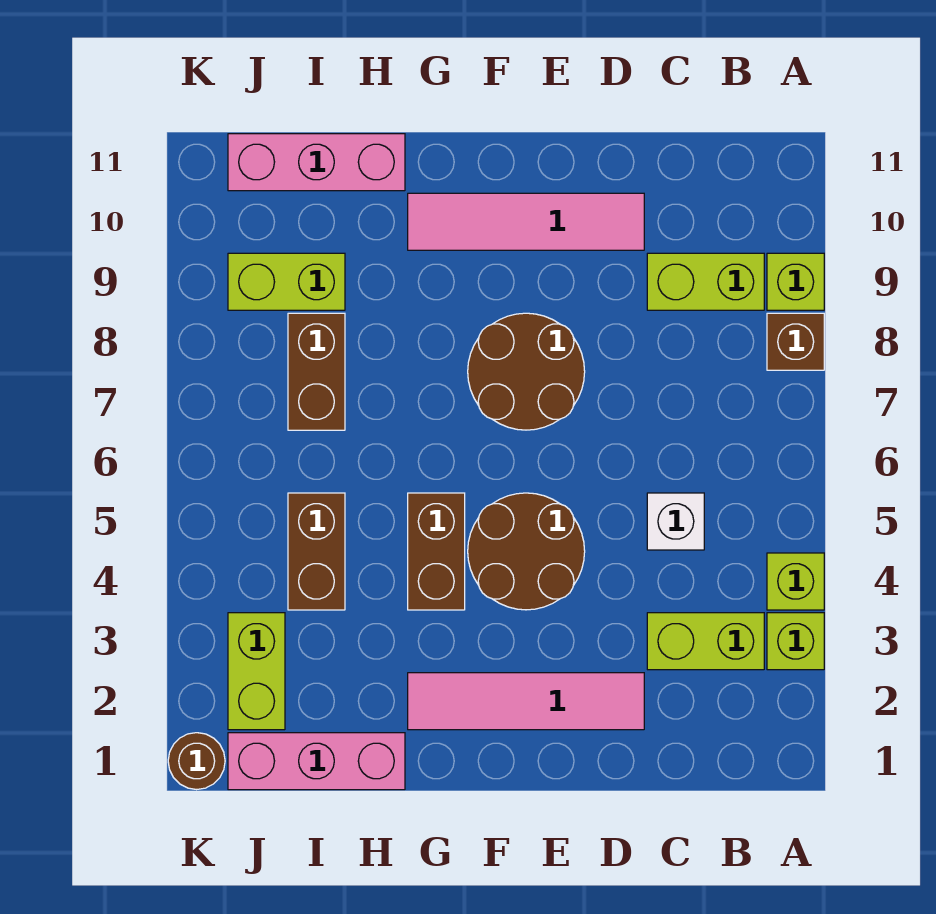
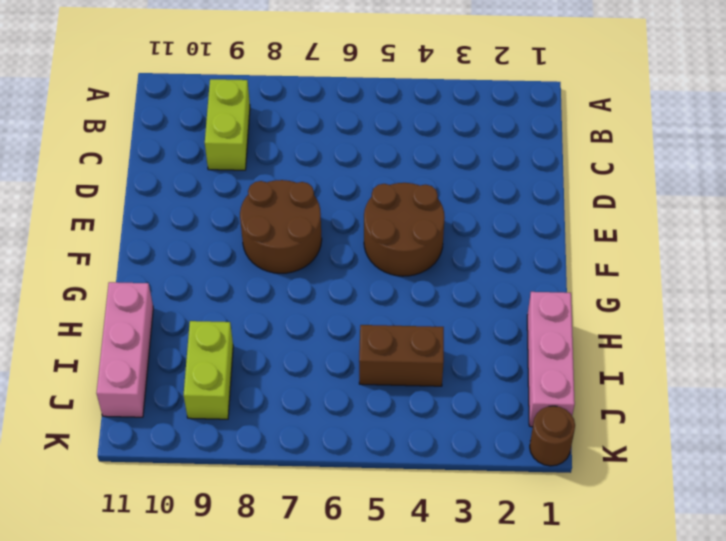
none -> lime 1x1 brick [767,613,824,670]
none -> lime 1x1 brick [767,553,824,610]
none -> brown 1x1 brick [767,313,824,370]

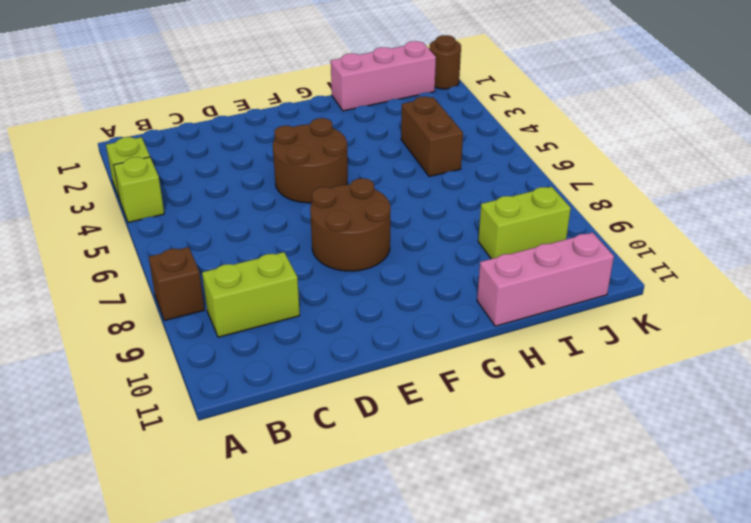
none -> lime 1x1 brick [767,253,824,310]
none -> lime 1x2 brick [647,613,764,670]
none -> white 1x1 brick [647,493,704,550]

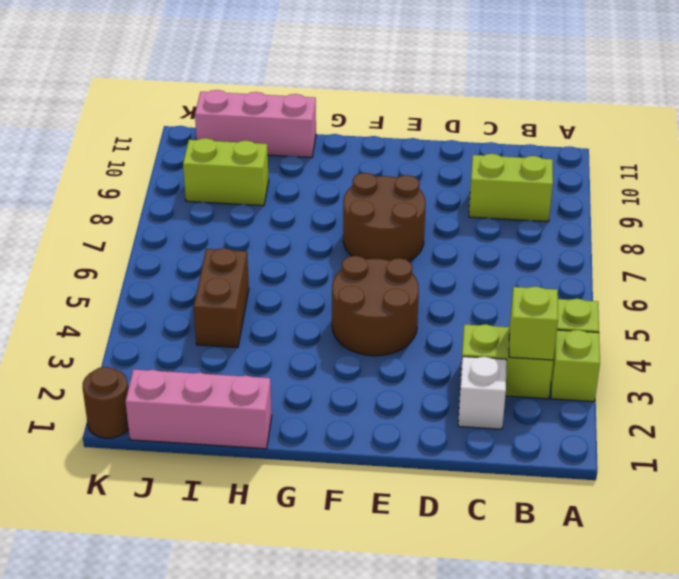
lime 1x1 brick [509,287,558,360] -> lime 1x1 brick moved to [767,253,824,310]
white 1x1 brick [458,357,507,429] -> white 1x1 brick moved to [647,493,704,550]
none -> brown 1x1 brick [767,313,824,370]
none -> pink 1x4 tile [408,673,644,730]
none -> pink 1x4 tile [408,193,644,250]

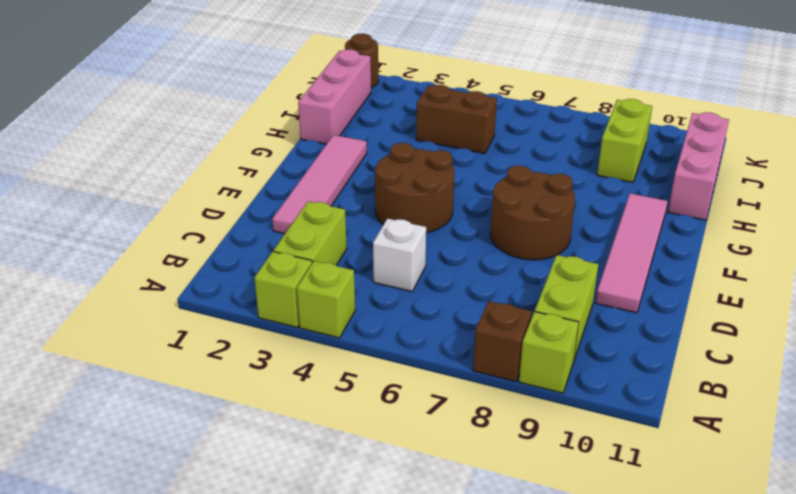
none -> brown 1x2 brick [408,493,465,610]
none -> brown 1x2 brick [288,313,345,430]
none -> lime 1x2 brick [228,613,285,730]

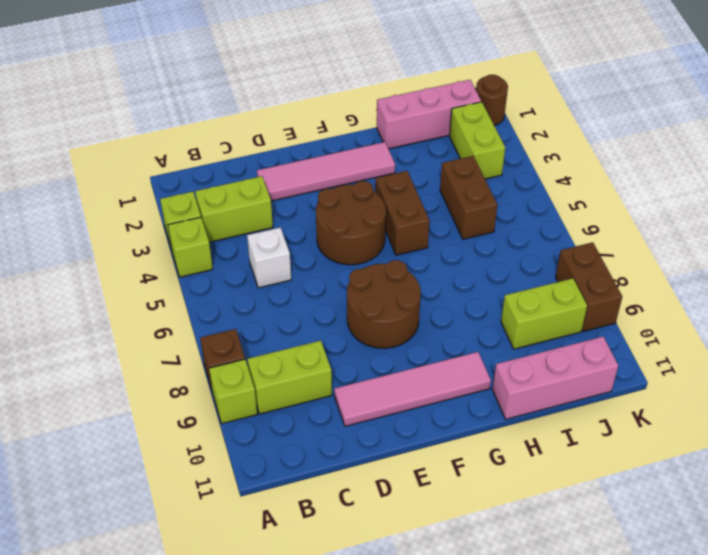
brown 1x2 brick [556,242,622,332] -> brown 1x2 brick moved to [288,313,345,430]

